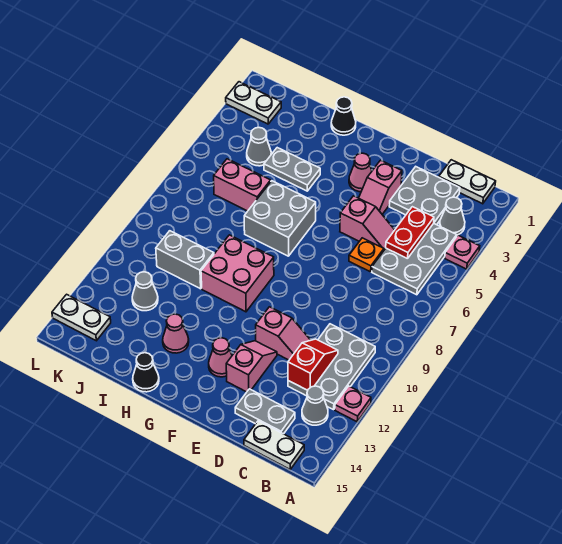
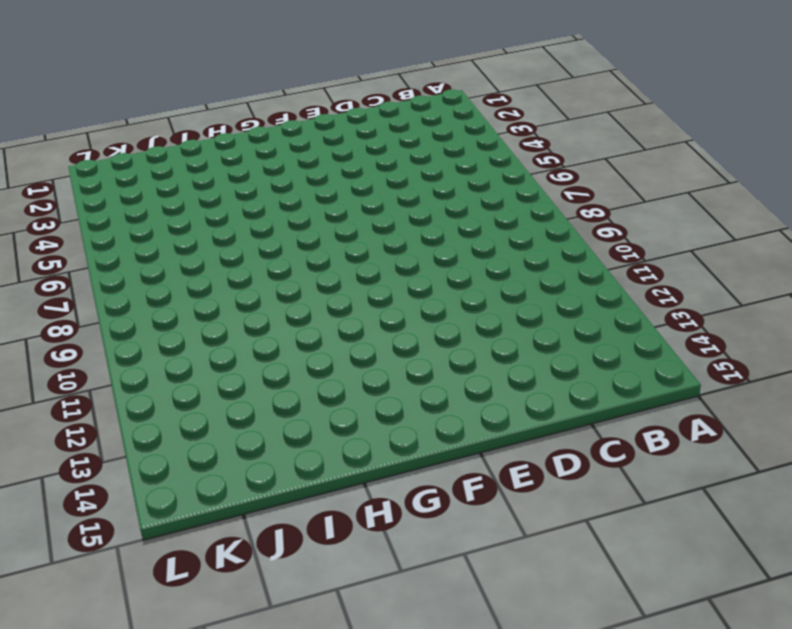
none -> pink 1x1 plate [445,235,480,269]
none -> pink 1x1 plate [335,386,371,422]
none -> white 1x2 plate [439,160,496,204]
none -> grey 1x1 cone [440,197,465,235]

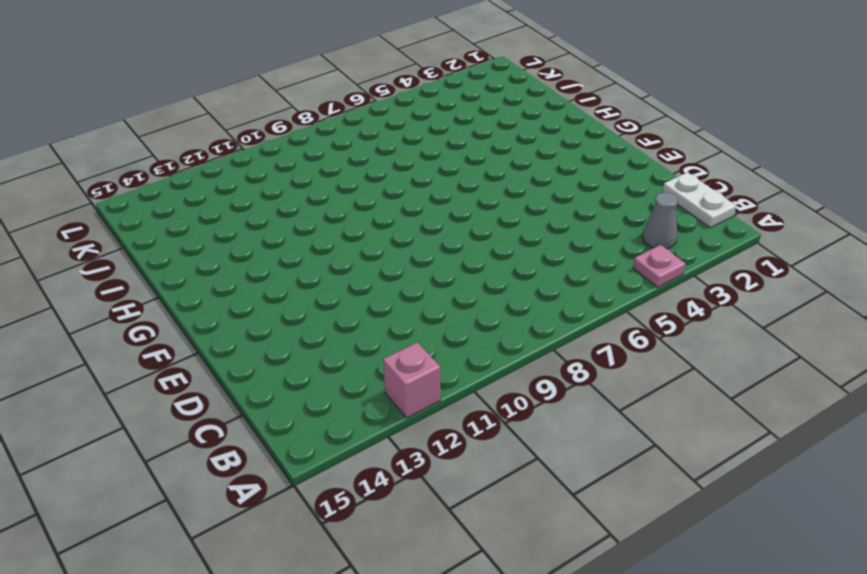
pink 1x1 brick [383,342,440,418] -> pink 1x1 plate [335,386,371,422]
none -> grey 2x3 plate [372,223,457,295]
none -> grey 2x3 plate [288,324,375,410]
none -> grey 1x1 cone [302,386,328,425]
none -> white 1x2 plate [244,421,304,469]

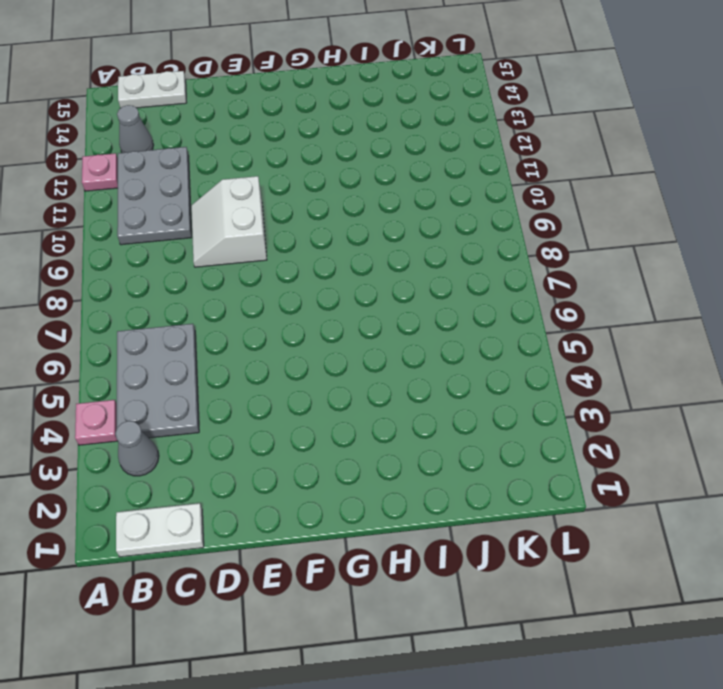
white 2x2 slope [191,176,267,267] -> none
none -> grey 2x2 plate [389,167,460,225]
none -> grey 1x2 plate [235,389,295,434]
none -> pink 1x2 slope [340,196,394,250]
none -> orange 1x1 plate [349,238,384,272]

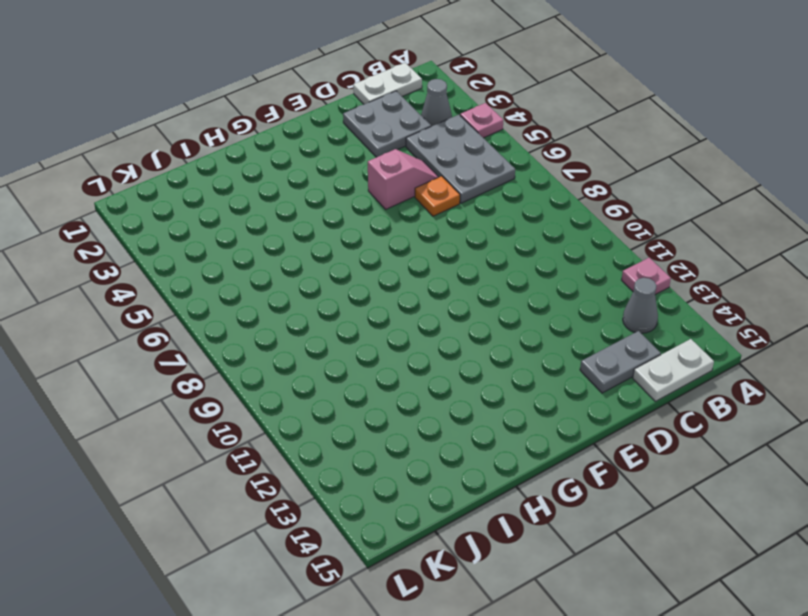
none -> grey 2x3 plate [288,324,375,410]
none -> pink 1x2 slope [256,307,311,360]
none -> pink 1x2 slope [359,160,402,214]
none -> pink 1x2 slope [226,341,277,392]

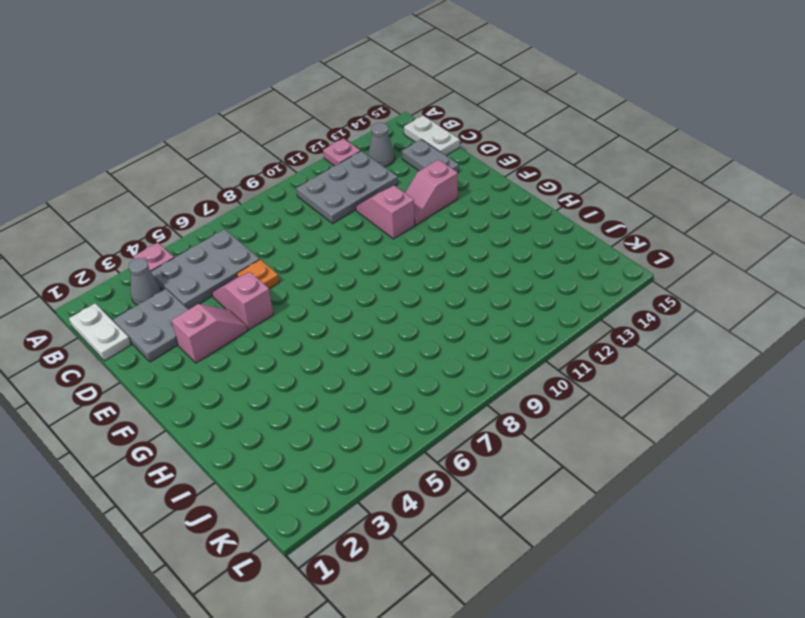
none -> pink 1x1 cone [349,153,372,192]
none -> pink 1x1 cone [209,338,232,377]
none -> grey 2x2 brick [244,181,316,256]
none -> pink 2x2 brick [201,235,274,312]

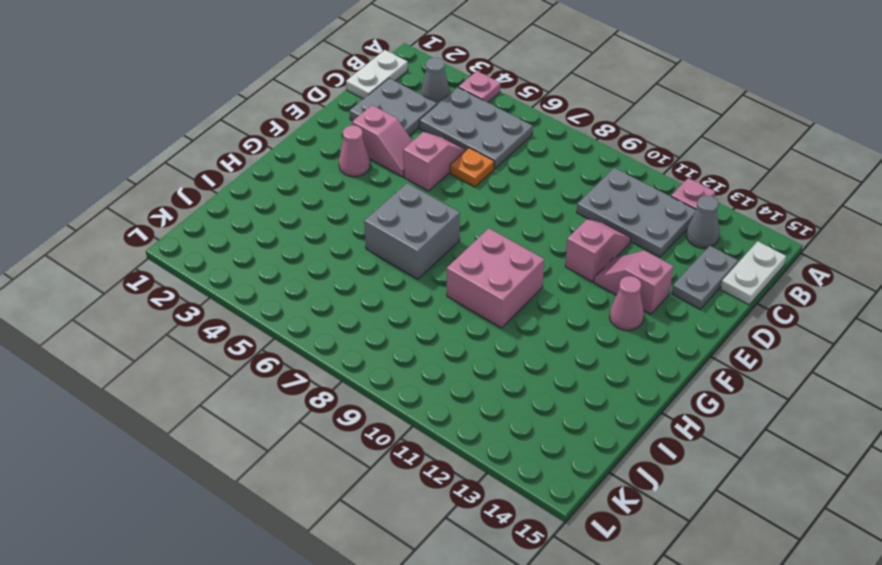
none -> black 1x1 cone [331,97,356,135]
none -> grey 1x2 plate [264,148,320,191]
none -> pink 1x1 cone [163,314,189,353]
none -> black 1x1 cone [133,353,159,392]

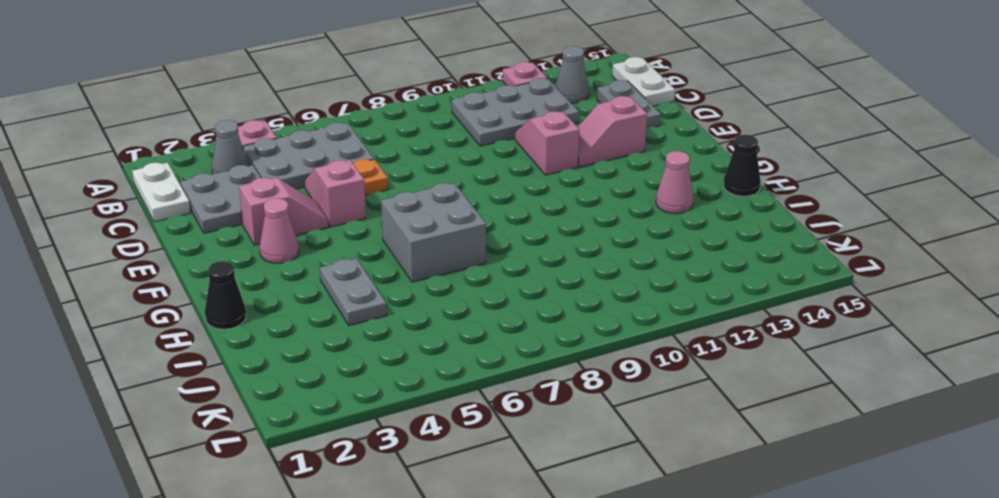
none -> pink 1x1 cone [209,338,232,377]
none -> pink 2x2 brick [201,235,274,312]
none -> pink 1x2 brick [214,159,271,211]
none -> grey 1x2 brick [156,231,214,289]

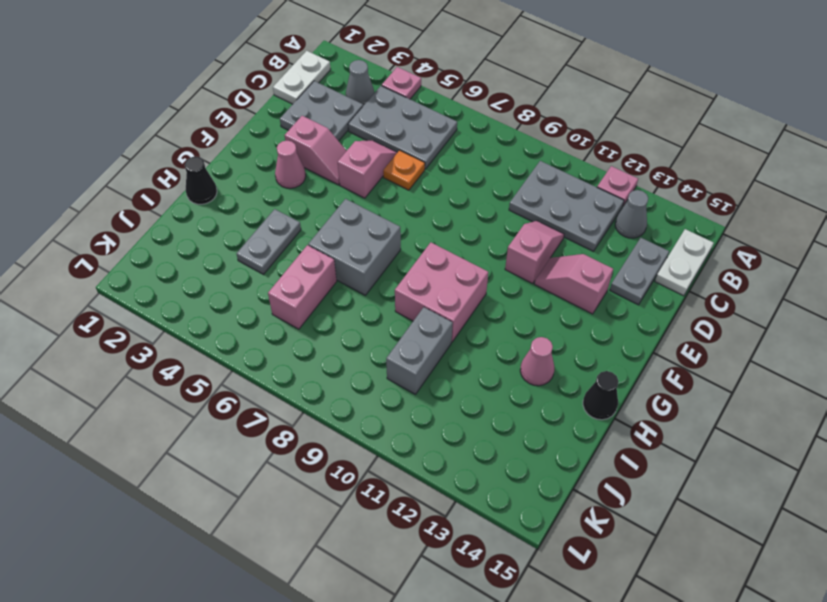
none -> pink 1x1 cone [209,338,232,377]
none -> grey 1x1 cone [247,127,271,166]
none -> grey 1x1 cone [132,272,158,311]
none -> white 1x2 plate [226,82,281,124]

